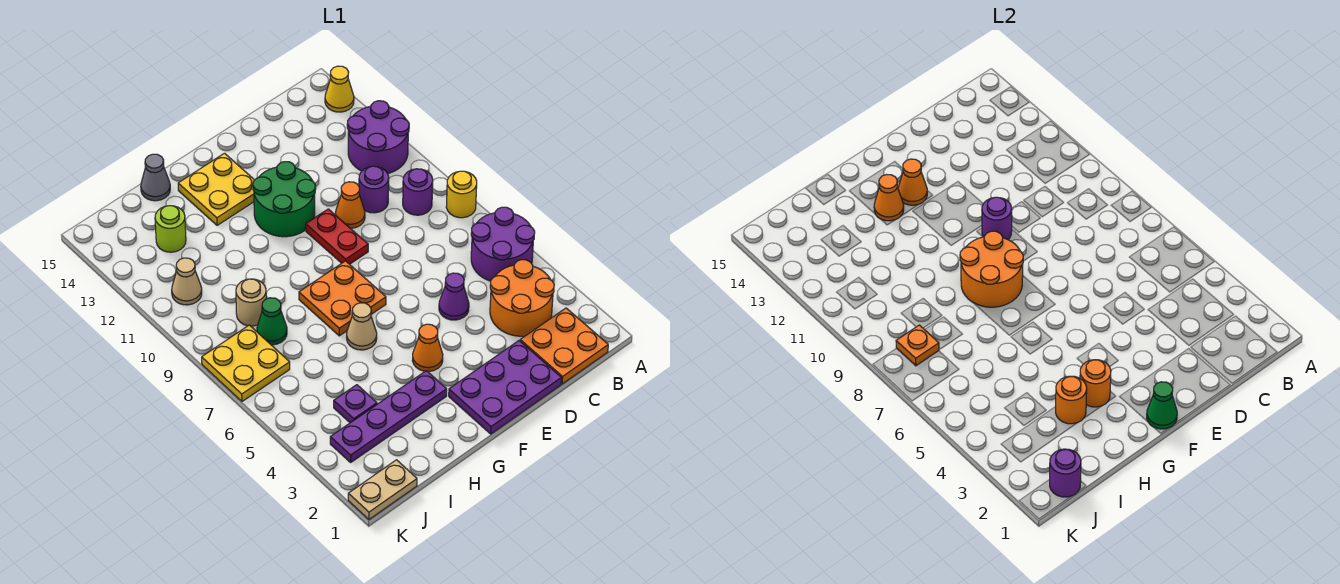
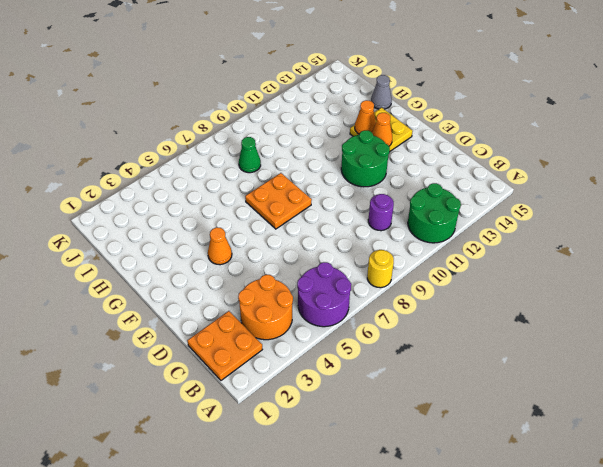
green 2x2 round brick [408,183,461,243] -> purple 2x2 round brick [347,101,409,173]
none -> yellow 1x1 cone [325,66,354,112]
none -> purple 1x1 round brick [403,169,433,215]
none -> purple 2x3 plate [449,341,561,434]
none -> purple 1x1 cone [439,273,469,320]

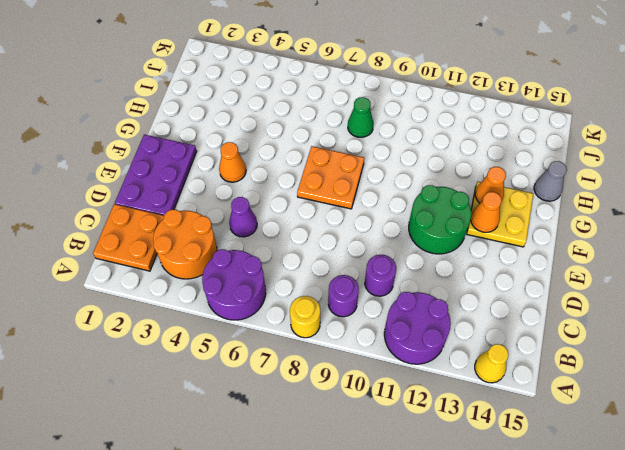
none -> orange 1x1 cone [336,182,365,228]
none -> red 1x2 plate [306,209,368,264]
none -> purple 1x4 plate [330,371,447,462]
none -> tan 1x1 cone [347,303,377,350]

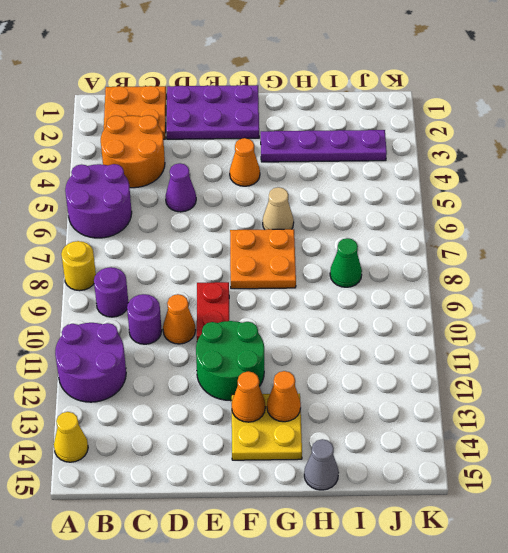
none -> purple 1x1 plate [334,385,377,423]
none -> tan 1x1 round brick [236,279,266,326]
none -> lime 1x1 round brick [155,206,186,252]
none -> tan 1x2 plate [348,460,417,519]

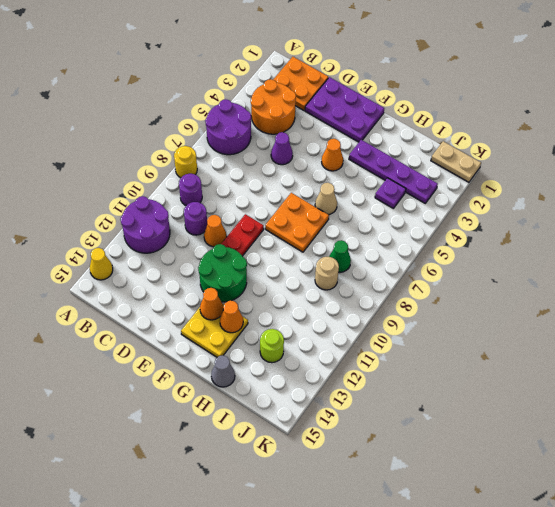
none -> yellow 2x2 plate [202,325,290,401]
none -> tan 1x1 cone [172,258,202,305]
none -> purple 1x1 round brick [982,197,1012,239]
none -> green 1x1 cone [1147,382,1177,429]

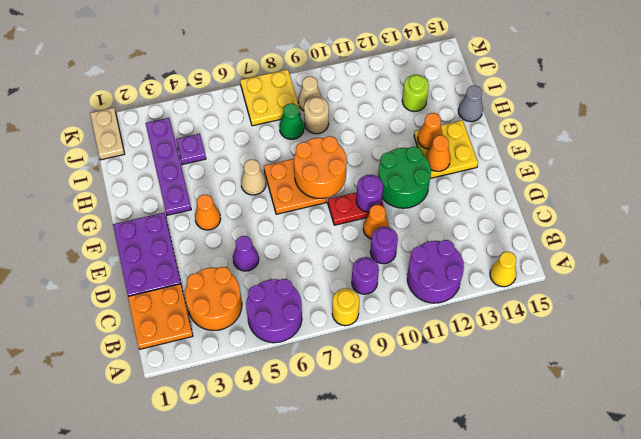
tan 1x1 cone [298,77,322,111] -> tan 1x1 cone moved to [172,258,202,305]
none -> green 1x1 cone [1147,382,1177,429]
none -> orange 1x1 round brick [1080,360,1111,407]
none -> orange 1x1 round brick [1056,376,1087,424]
none -> purple 1x1 round brick [1050,449,1081,497]

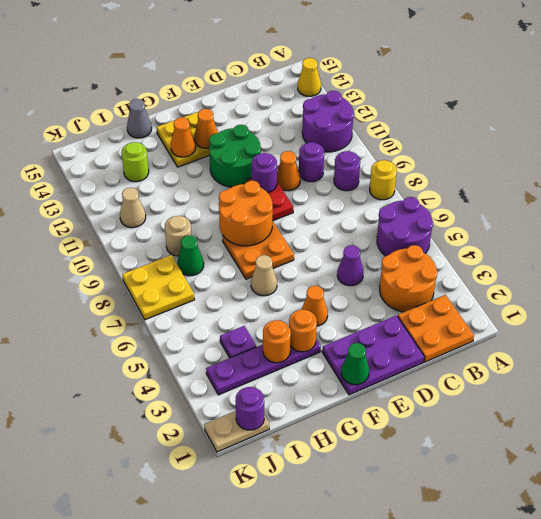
none -> orange 1x1 plate [896,325,939,366]

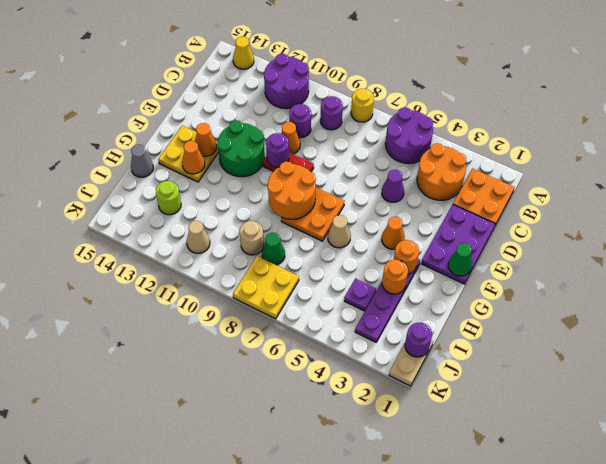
none -> orange 1x1 plate [896,325,939,366]

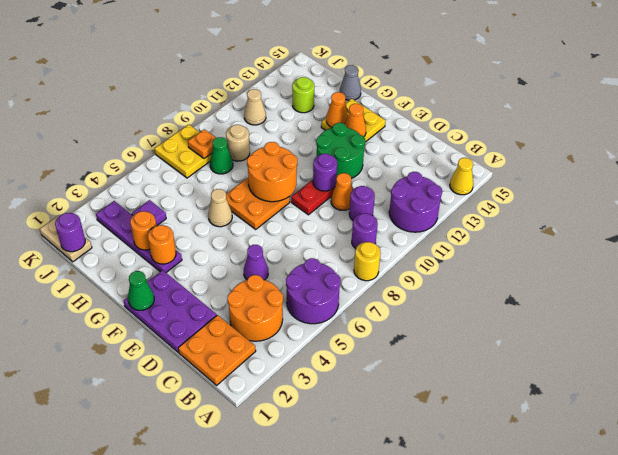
none -> orange 1x1 cone [412,324,443,372]

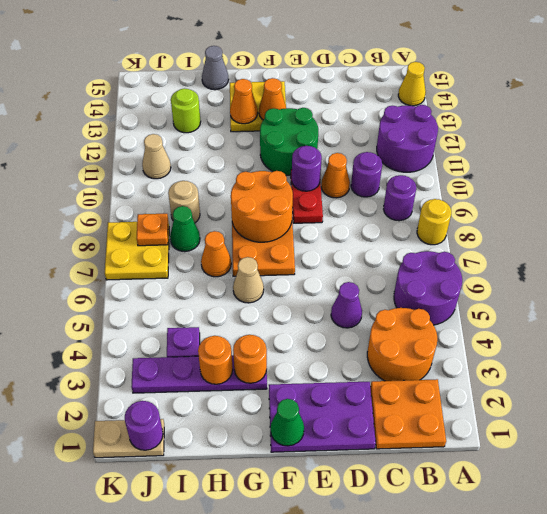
orange 1x1 cone [201,231,231,277] -> orange 1x1 cone moved to [412,324,443,372]

